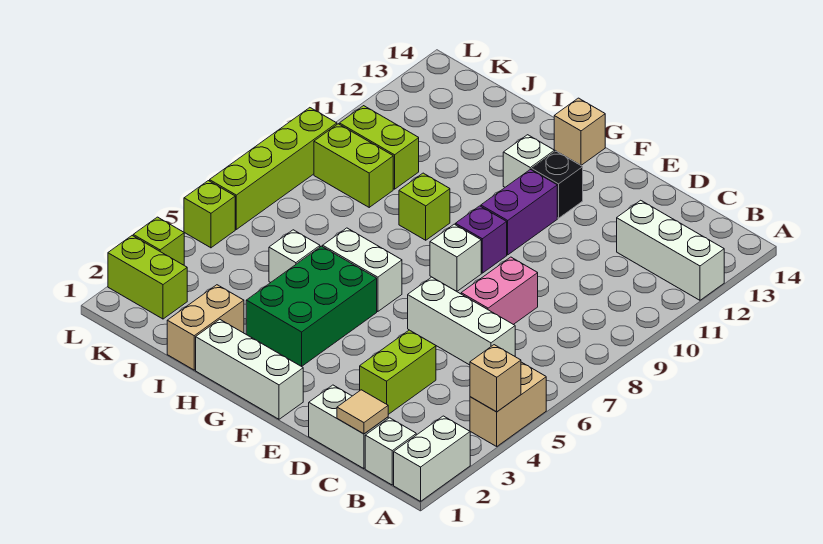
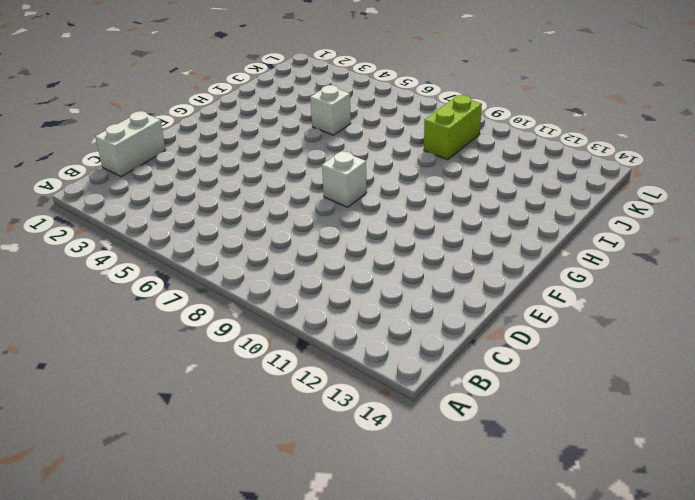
none -> white 1x2 brick [394,416,470,501]
none -> tan 1x2 brick [470,362,546,446]
none -> white 1x3 brick [617,200,724,300]

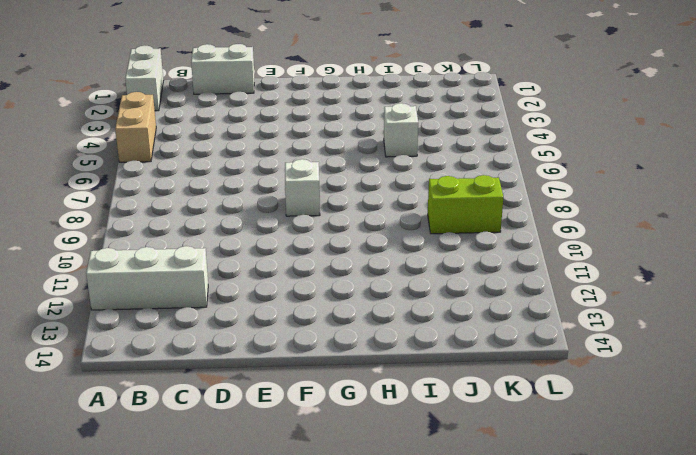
none -> white 1x1 brick [365,418,416,485]
none -> white 1x3 brick [408,277,515,365]
none -> lime 1x2 brick [360,330,436,414]

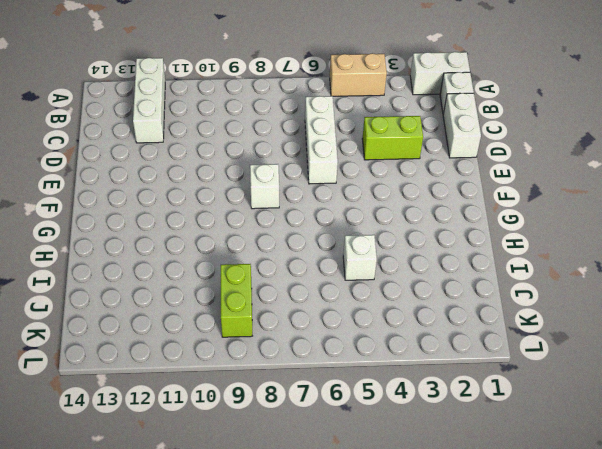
none -> pink 1x2 brick [461,257,538,325]
none -> white 1x3 brick [196,319,303,419]
none -> purple 1x1 brick [455,206,507,273]

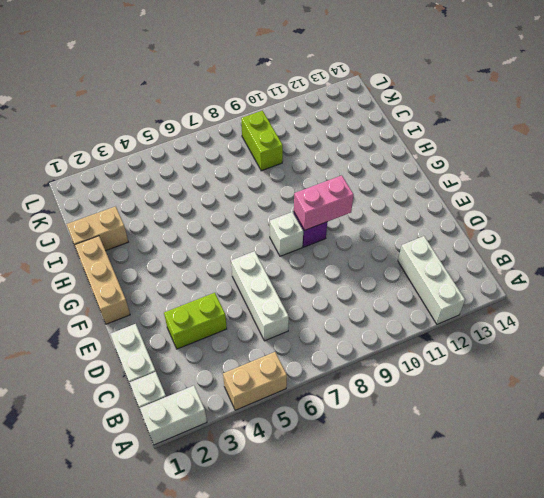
tan 1x3 brick [75,236,130,324] -> white 1x3 brick [196,319,303,419]
pink 1x2 brick [294,175,354,230] -> pink 1x2 brick moved to [461,257,538,325]
none -> purple 1x2 brick [481,169,557,255]
none -> black 1x1 brick [532,151,583,218]
none -> green 2x3 brick [246,246,377,367]

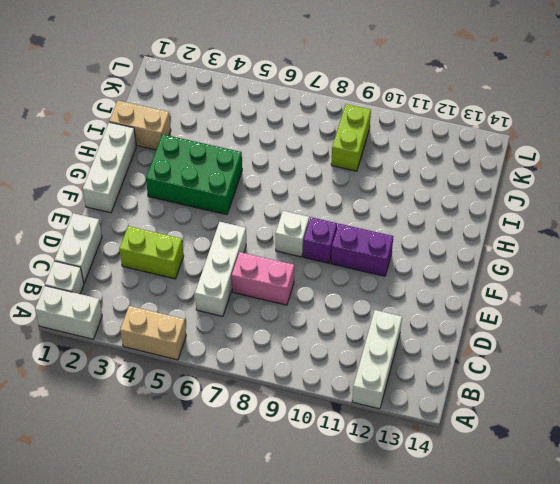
none -> black 1x1 brick [532,151,583,218]
none -> white 1x2 brick [323,228,402,312]
none -> white 1x1 brick [503,135,555,187]

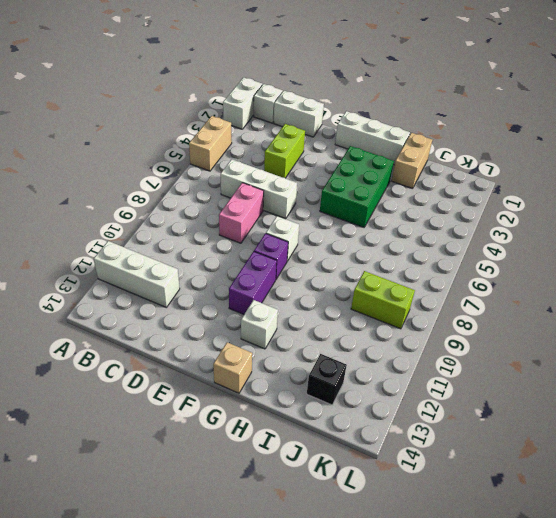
black 1x1 brick [307,354,347,405] -> black 1x1 brick moved to [532,151,583,218]
none -> white 1x2 brick [323,228,402,312]
none -> lime 1x1 brick [399,173,450,240]
none -> white 1x1 brick [269,230,320,283]

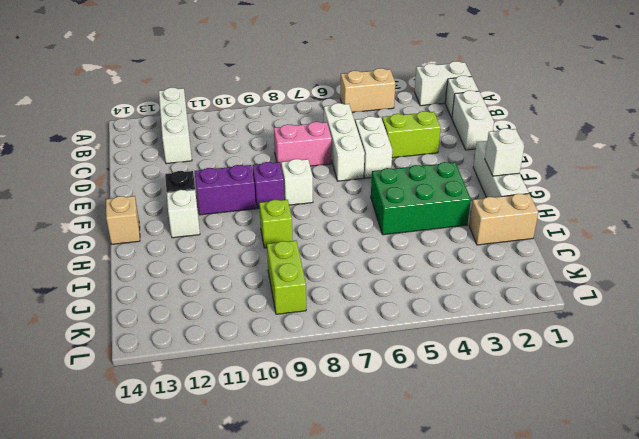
white 1x2 brick [355,116,392,178] -> white 1x2 brick moved to [323,228,402,312]
white 1x1 brick [485,128,524,176] -> white 1x1 brick moved to [269,230,320,283]
none -> lime 1x2 brick [339,106,419,189]
none -> lime 1x2 brick [108,236,187,319]
none -> lime 1x1 brick [133,217,184,265]

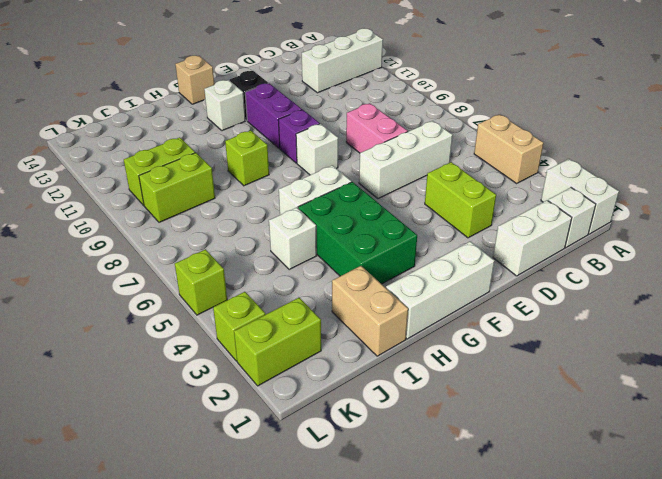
none -> lime 1x4 brick [210,108,337,229]
none -> tan 1x1 brick [470,345,521,412]
none -> tan 1x1 tile [337,390,388,434]

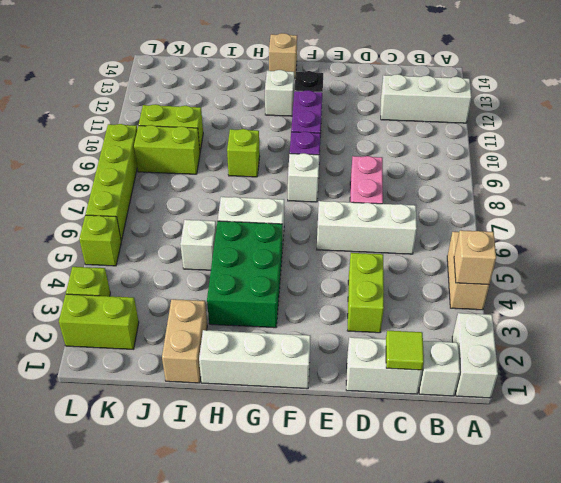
lime 1x1 tile [386,331,424,370] -> tan 1x1 tile [337,390,388,434]

